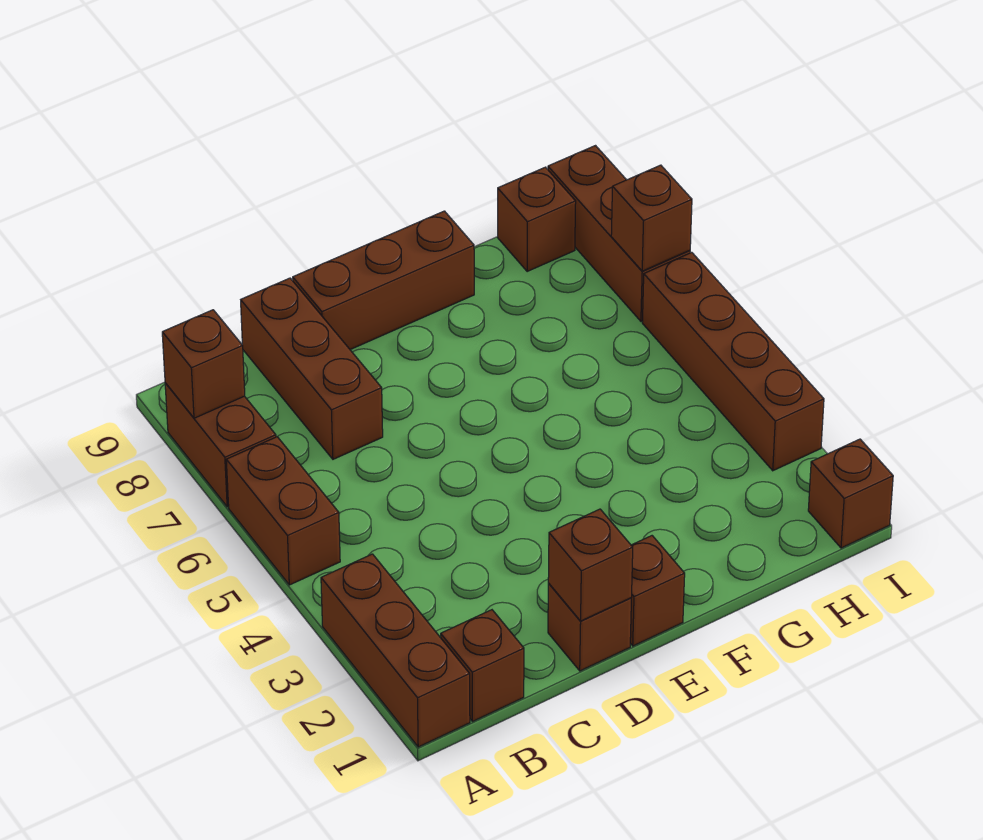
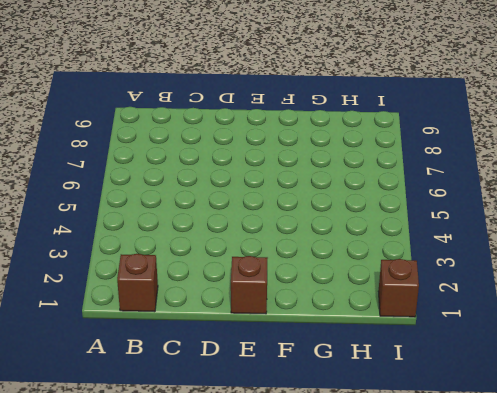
none -> brown 1x3 brick [321,554,470,747]
none -> brown 1x2 brick [226,437,340,585]
none -> brown 1x2 brick [165,383,276,507]

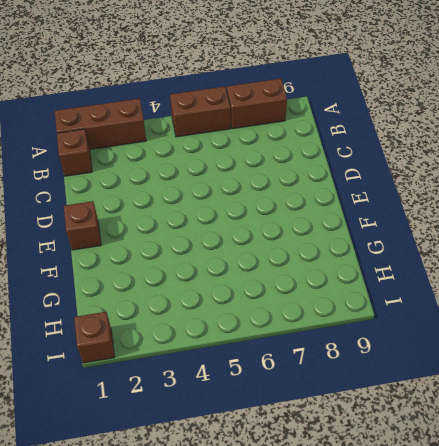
none -> brown 1x3 brick [241,278,383,459]
none -> brown 1x1 brick [548,584,631,671]
none -> brown 1x3 brick [293,211,474,350]

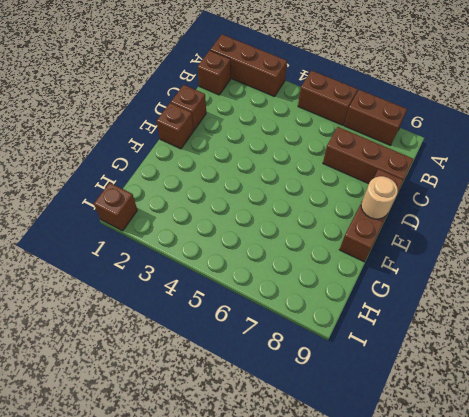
tan 1x1 round brick [361,176,398,219] -> none
none -> brown 1x1 brick [498,167,576,272]
none -> brown 1x4 brick [642,252,824,471]
none -> brown 1x3 brick [548,146,690,321]

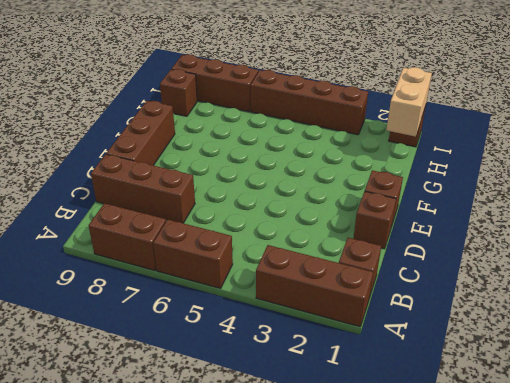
tan 1x2 brick [387,67,432,137] -> none
none -> brown 1x1 brick [162,310,245,418]
none -> brown 1x1 brick [548,509,633,621]
none -> brown 1x1 brick [611,165,692,271]

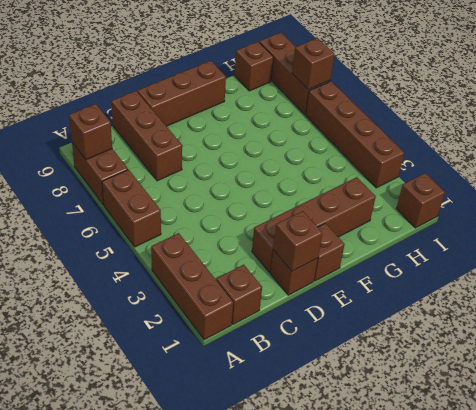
brown 1x4 brick [252,177,376,272] -> none

